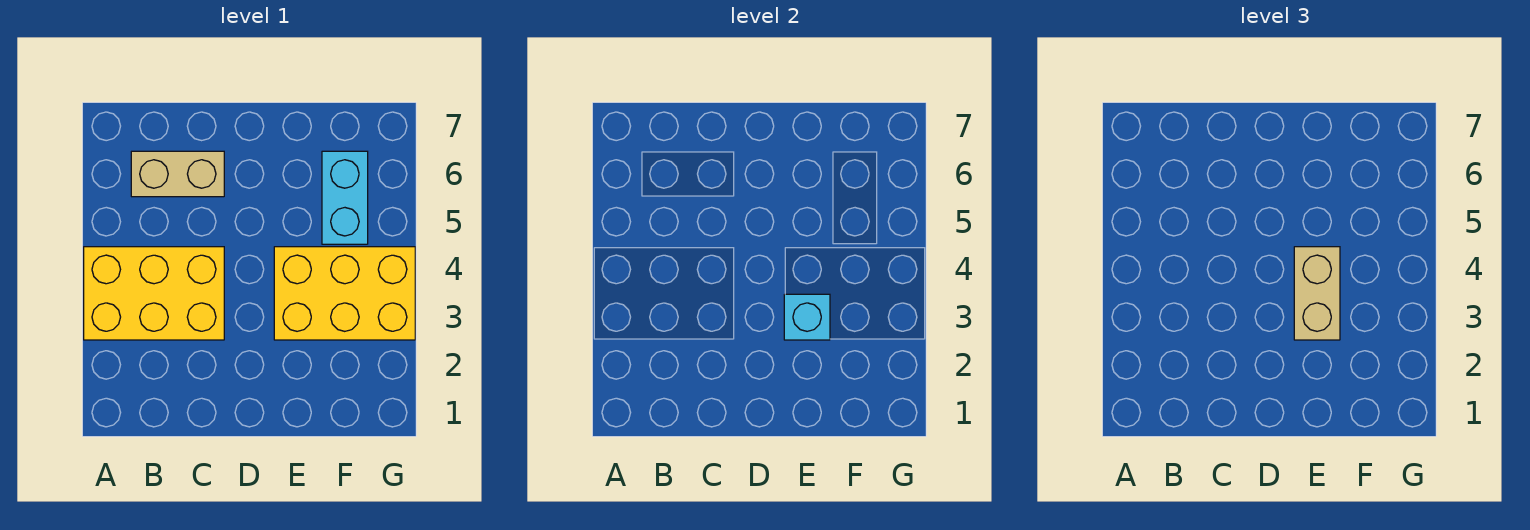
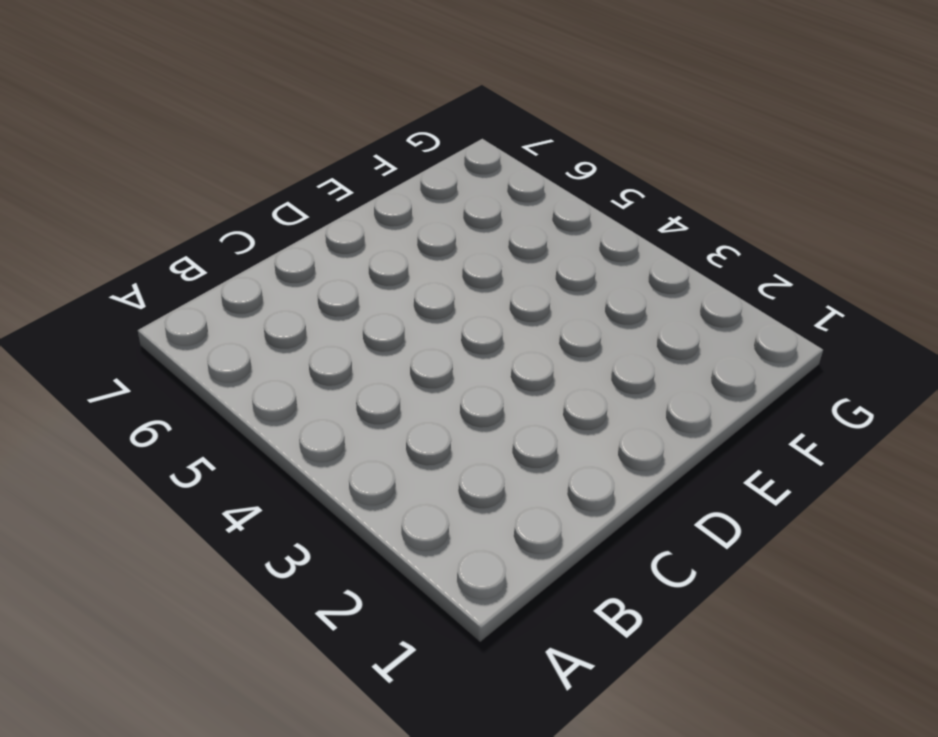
none -> yellow 2x3 brick [84,247,224,340]
none -> tan 1x2 brick [131,151,224,197]

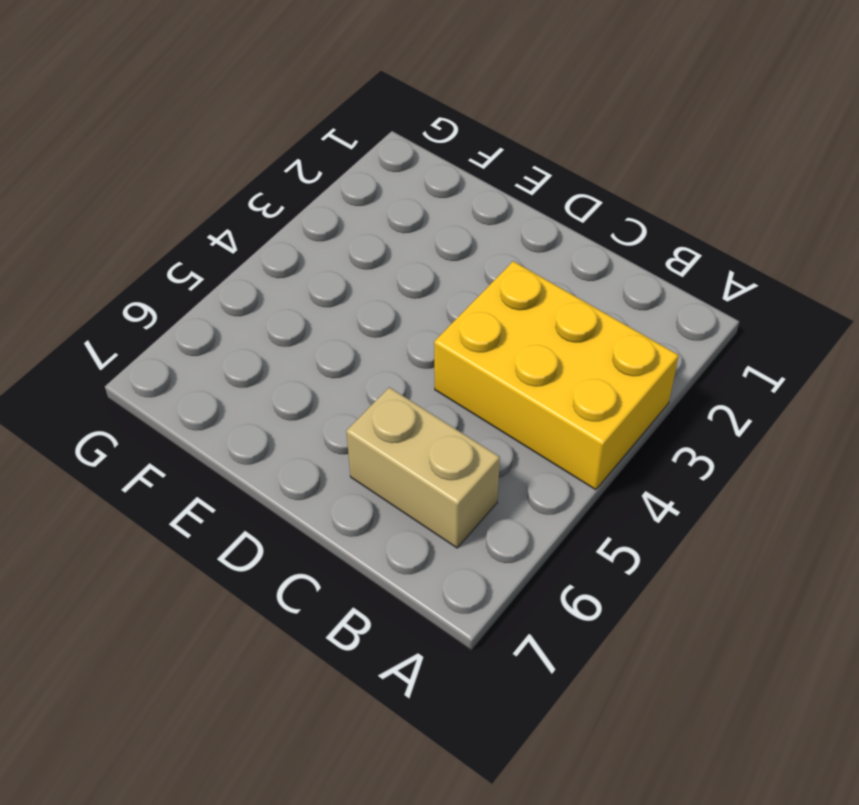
none -> yellow 2x3 brick [274,247,415,340]
none -> cyan 1x2 brick [322,151,368,244]

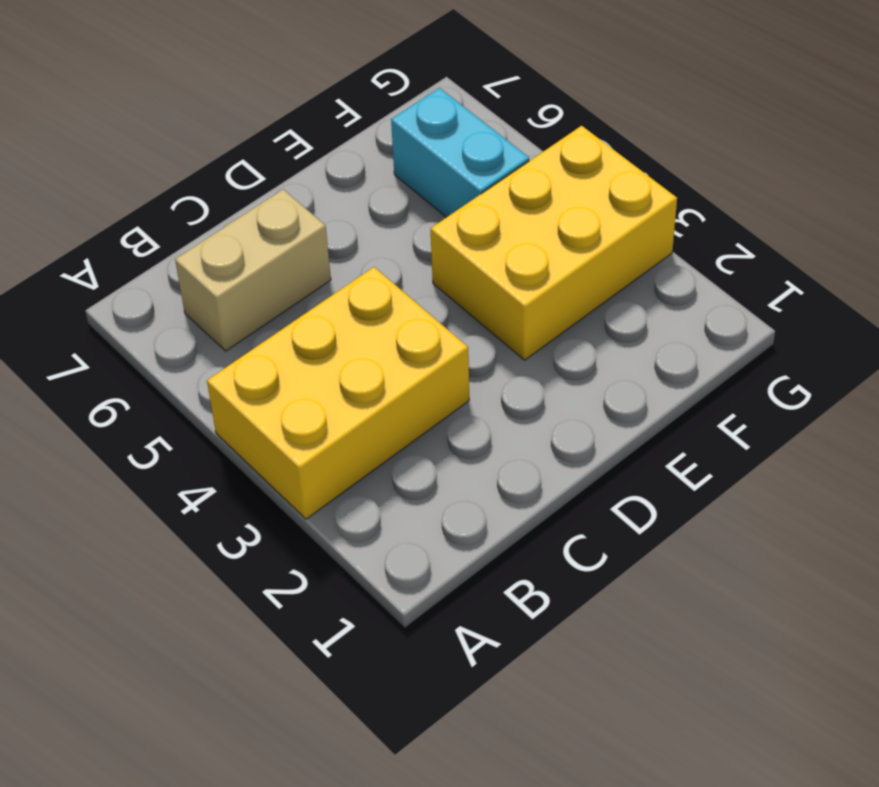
none -> cyan 1x1 brick [784,294,830,340]
none -> tan 1x2 brick [1294,247,1340,340]

